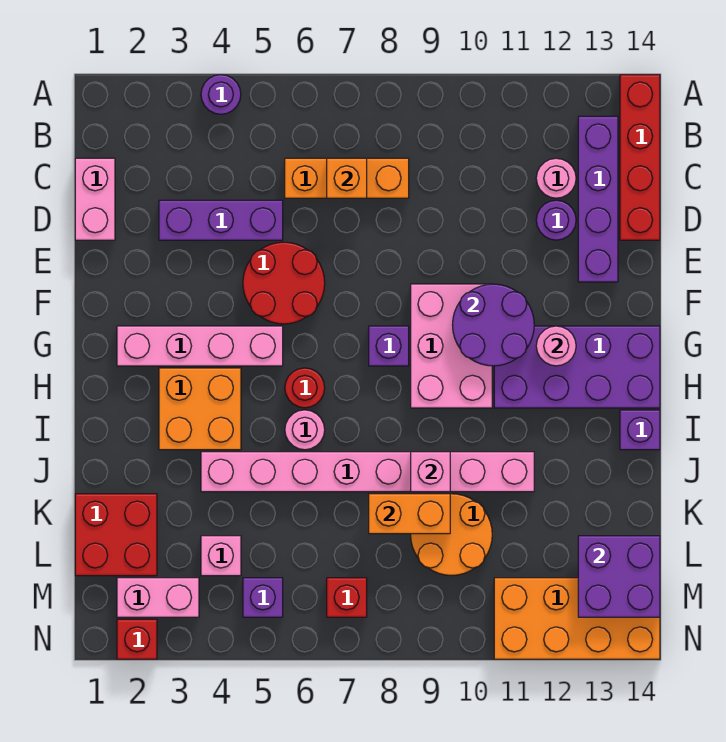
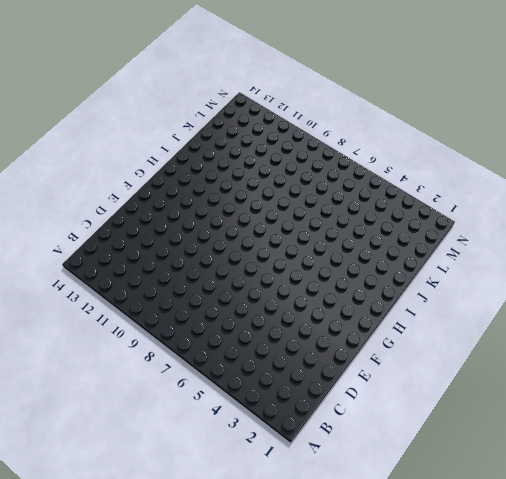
none -> purple 1x1 round brick [201,75,241,114]
none -> red 1x4 brick [620,75,660,240]
none -> purple 1x4 brick [578,116,618,282]
none -> pink 1x2 brick [75,158,115,240]

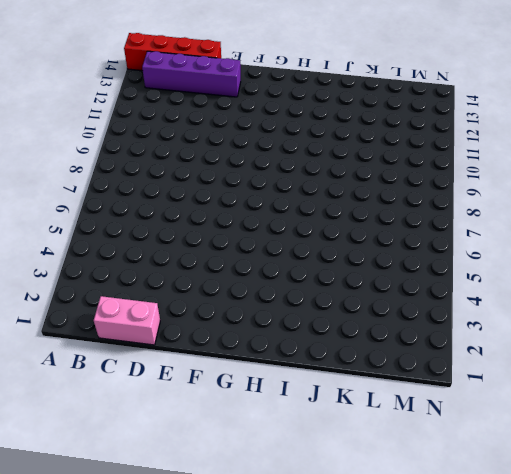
none -> purple 1x1 round brick [201,75,241,114]
none -> orange 1x3 brick [285,158,409,198]
none -> pink 1x1 round brick [536,158,576,198]
none -> purple 1x3 brick [159,200,283,240]

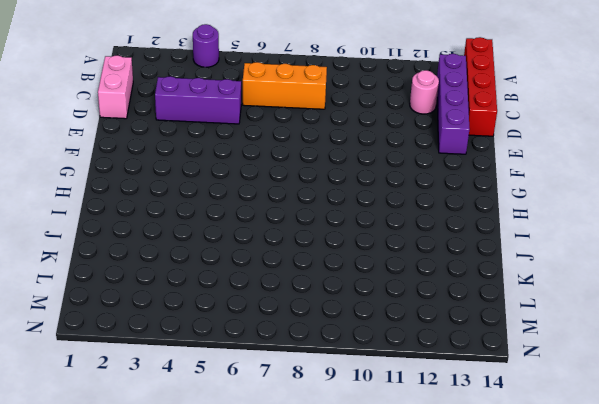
none -> purple 1x1 round brick [536,200,576,240]
none -> red 2x2 round brick [243,242,325,324]
none -> pink 2x3 brick [411,284,492,408]
none -> pink 1x4 brick [117,326,283,366]

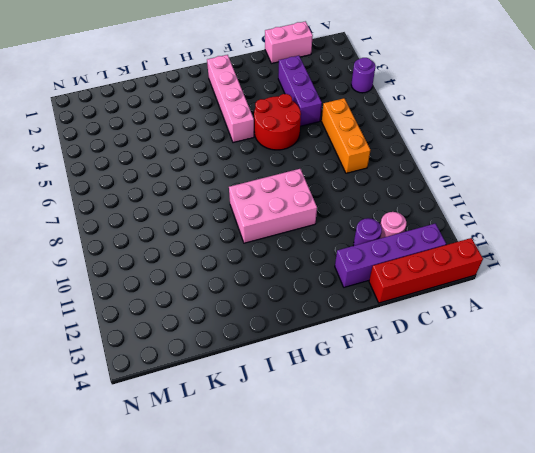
none -> purple 1x1 brick [369,326,409,366]
none -> purple 2x4 brick [494,326,660,408]
none -> orange 2x2 brick [159,368,241,450]
none -> red 1x1 round brick [285,368,325,408]

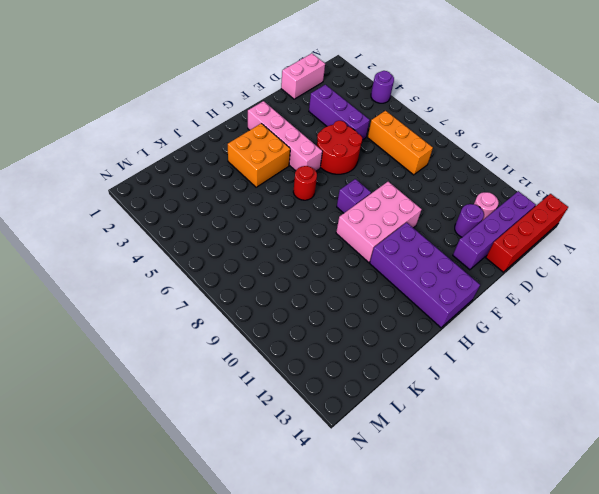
none -> pink 1x1 round brick [285,410,325,450]
none -> purple 1x1 brick [620,410,660,450]
none -> pink 1x8 brick [201,452,534,492]
none -> red 2x2 brick [75,494,157,576]

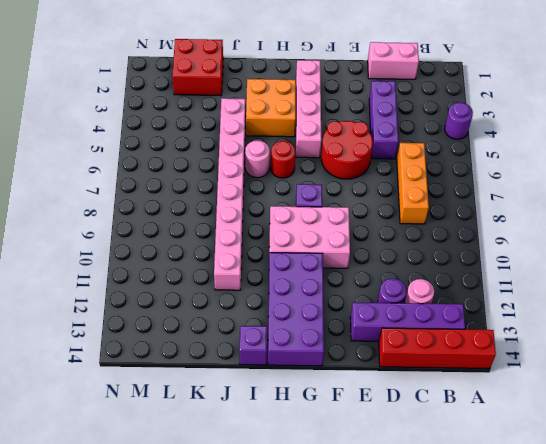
none -> orange 2x2 round brick [411,494,492,576]
none -> pink 1x1 brick [201,536,241,576]
none -> pink 1x2 brick [117,578,199,617]
none -> purple 1x1 brick [243,578,283,617]

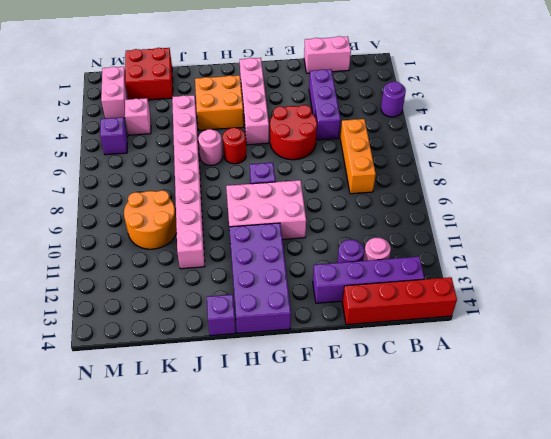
none -> red 1x1 brick [327,578,367,617]
none -> orange 2x4 brick [494,578,660,659]
none -> red 1x1 brick [117,619,157,659]
none -> orange 1x1 brick [327,158,367,198]

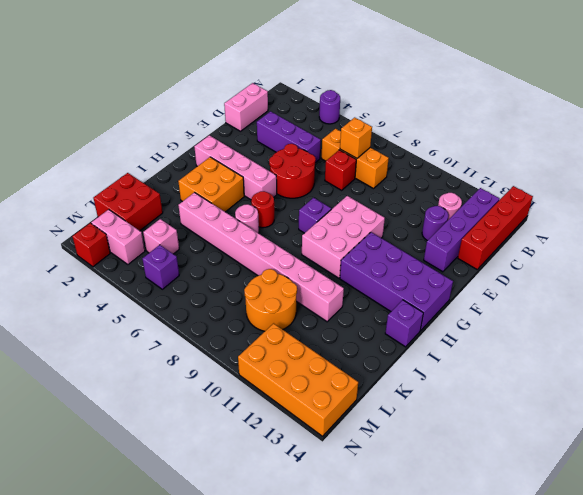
red 1x1 brick [325,150,356,190] -> red 1x1 brick moved to [327,578,367,617]
none -> purple 2x2 round brick [453,284,534,366]
none -> pink 1x1 round brick [536,326,576,366]
none -> pink 1x1 brick [411,452,450,492]
none -> orange 1x2 brick [369,494,450,534]

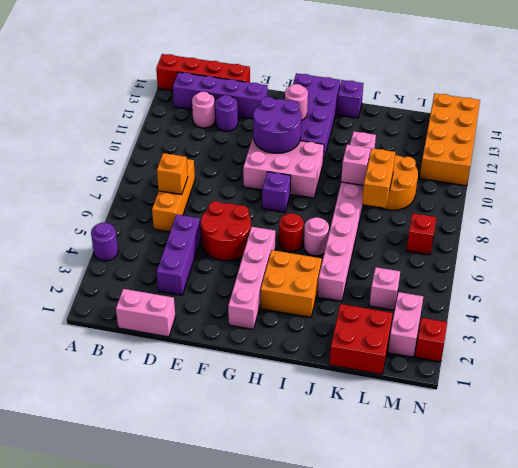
none -> purple 1x1 brick [243,578,283,617]
none -> purple 2x2 brick [578,536,660,617]

